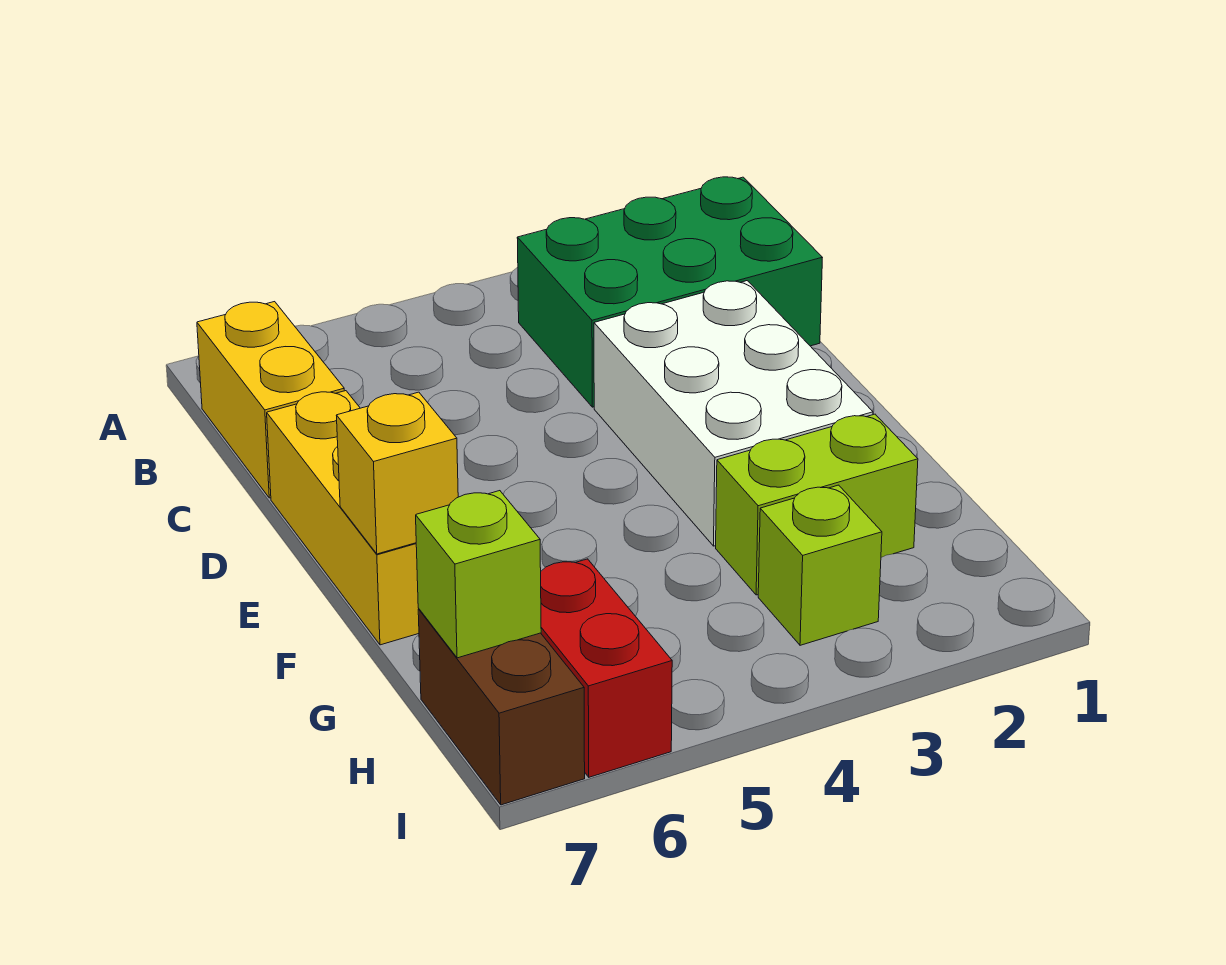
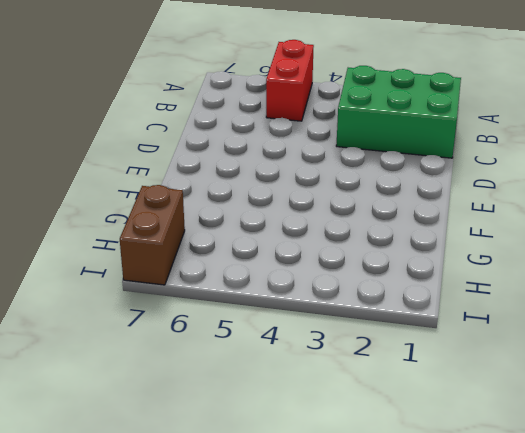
red 1x2 brick [266,40,314,121] -> red 1x2 brick moved to [541,559,672,777]
none -> yellow 1x2 brick [197,302,344,498]
none -> white 2x3 brick [594,281,873,546]

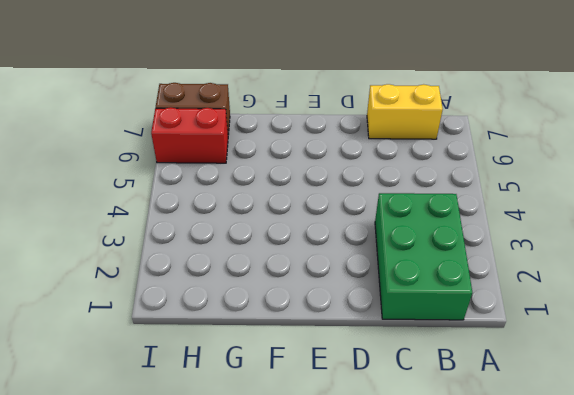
none -> white 2x3 brick [594,281,873,546]
none -> yellow 1x3 brick [267,391,419,645]

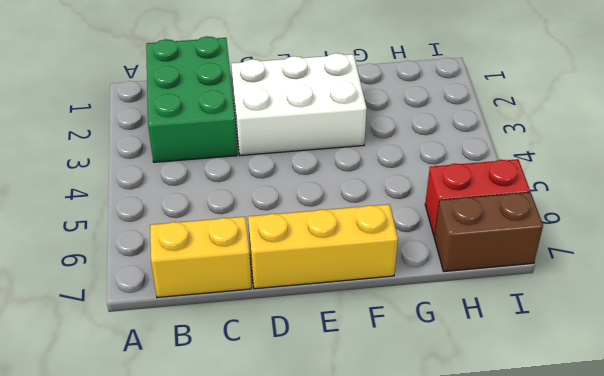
none -> lime 1x2 brick [716,414,918,595]
none -> lime 1x1 brick [758,485,882,645]

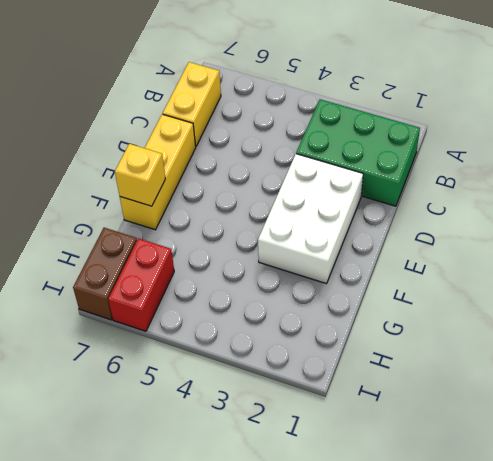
none -> lime 1x2 brick [716,414,918,595]
none -> lime 1x1 brick [758,485,882,645]

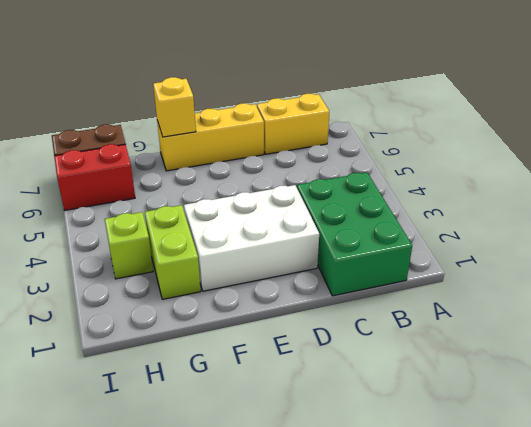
none -> lime 1x1 brick [416,491,541,658]

